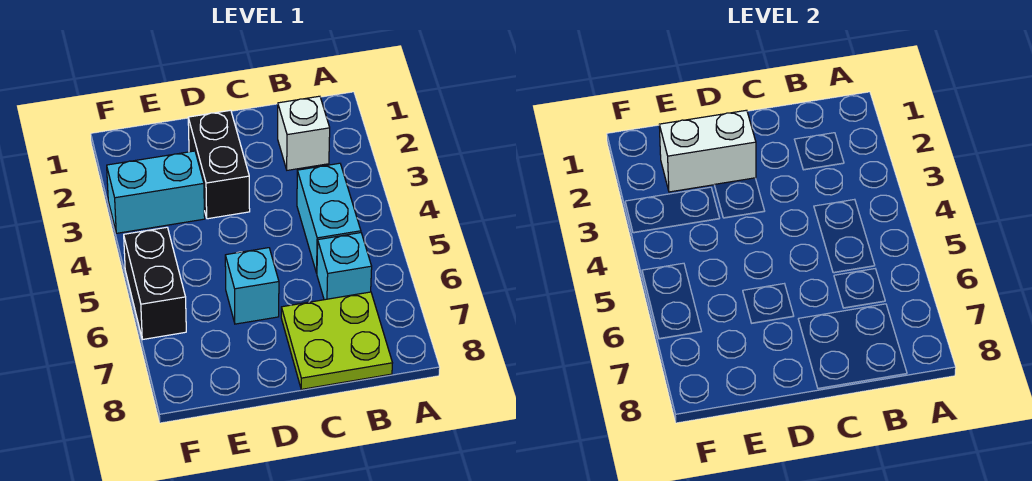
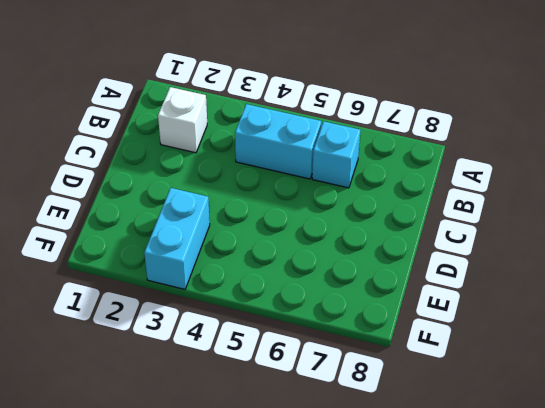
none -> lime 2x2 plate [281,292,392,389]
none -> black 1x2 brick [188,110,250,219]

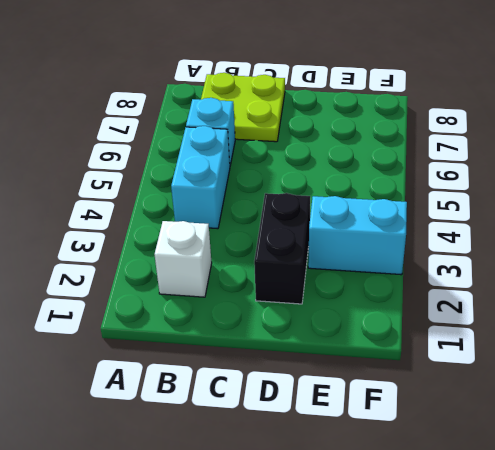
none -> cyan 1x1 brick [225,248,279,324]
none -> black 1x2 brick [124,227,186,339]

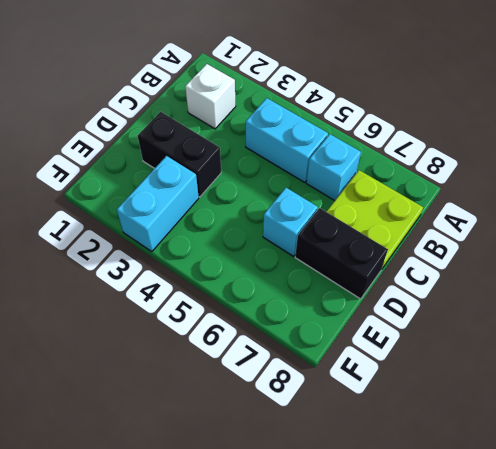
black 1x2 brick [295,208,388,299] -> black 1x2 brick moved to [124,227,186,339]
none -> white 1x2 brick [659,110,756,192]

